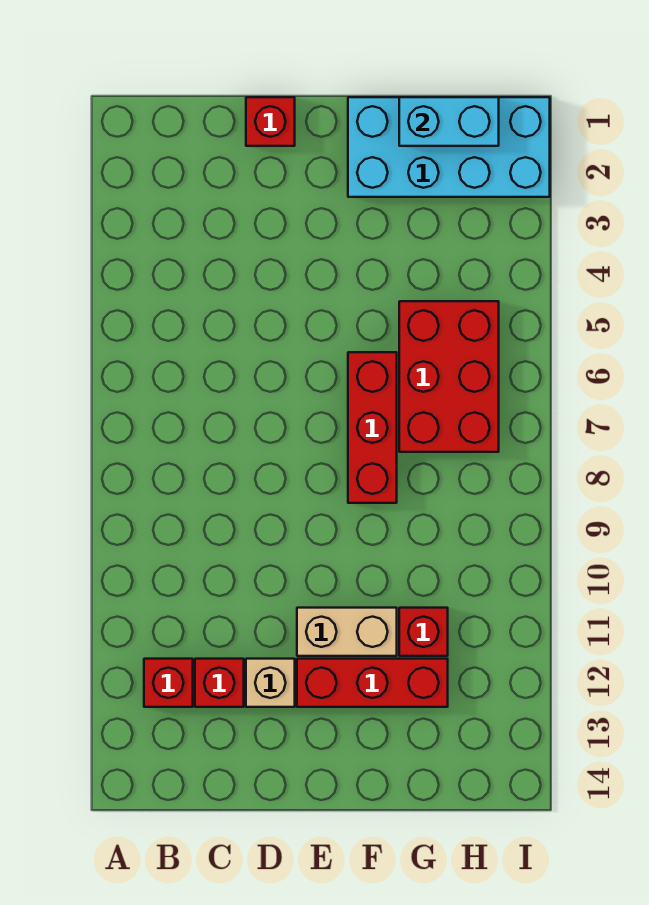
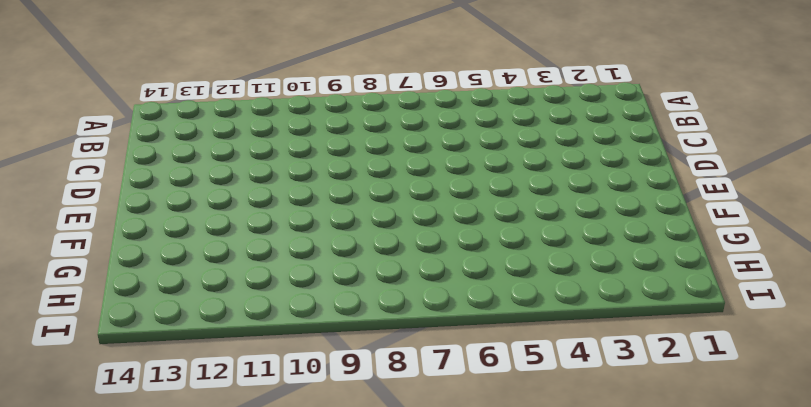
none -> red 1x1 brick [144,659,193,707]
none -> red 1x1 brick [195,659,244,707]

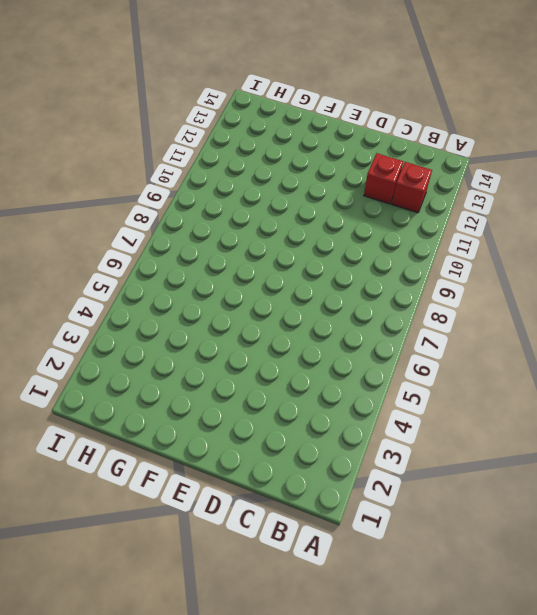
none -> red 1x1 brick [246,97,295,146]
none -> tan 1x1 brick [246,659,295,707]

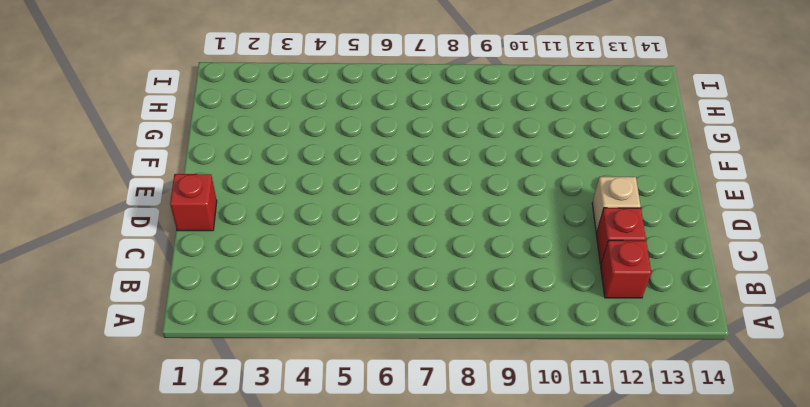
none -> tan 1x2 brick [297,608,397,656]
none -> red 1x3 brick [297,659,448,707]

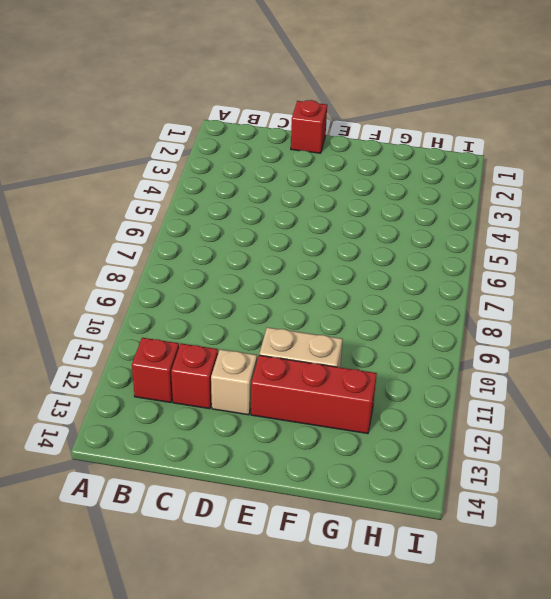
none -> cyan 2x4 brick [348,97,550,197]
none -> red 1x3 brick [348,352,397,503]

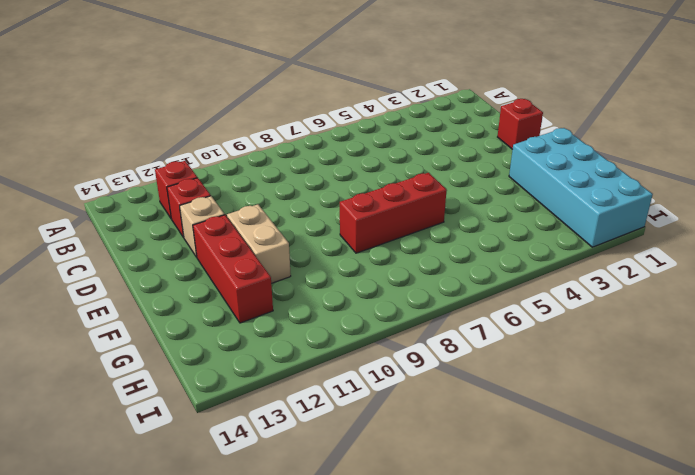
none -> red 2x3 brick [399,301,499,452]
none -> red 1x1 brick [399,608,448,656]

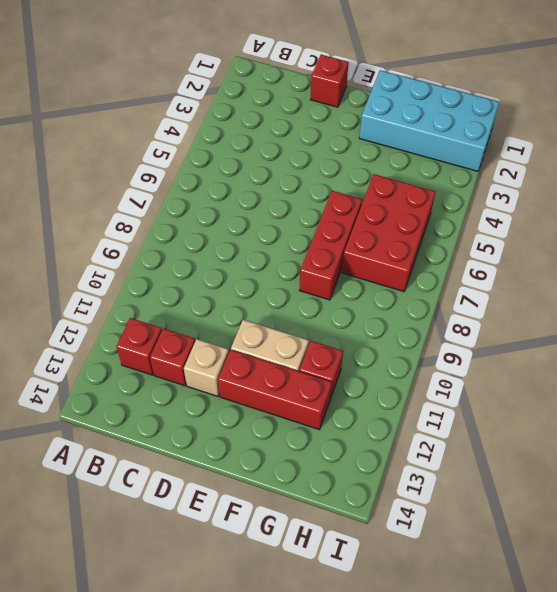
none -> cyan 1x2 brick [399,97,499,146]

